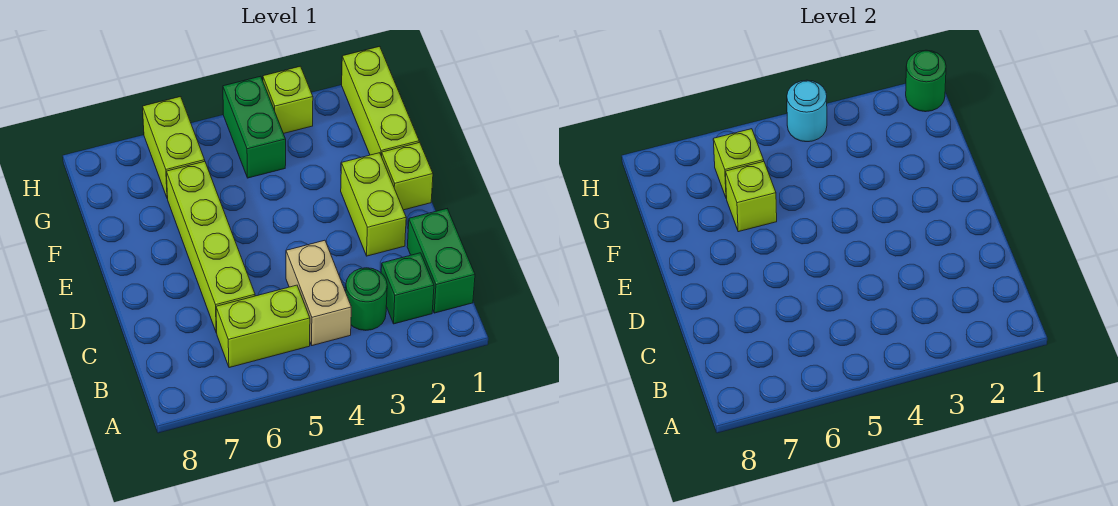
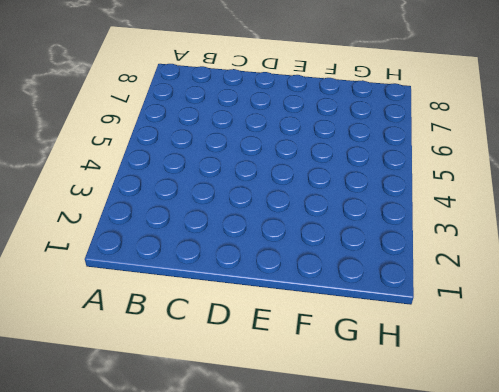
none -> green 1x2 brick [407,209,475,313]
none -> green 1x1 brick [381,253,434,324]
none -> green 1x1 round brick [346,268,387,330]

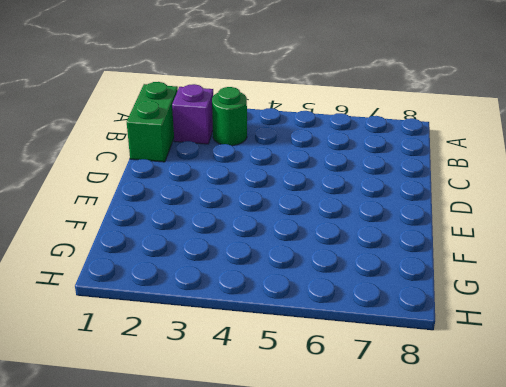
purple 1x1 brick [172,84,213,144] -> green 1x1 brick [381,253,434,324]
none -> tan 1x2 brick [286,240,351,346]
none -> lime 1x2 brick [216,285,310,368]
none -> lime 1x4 brick [166,161,255,333]

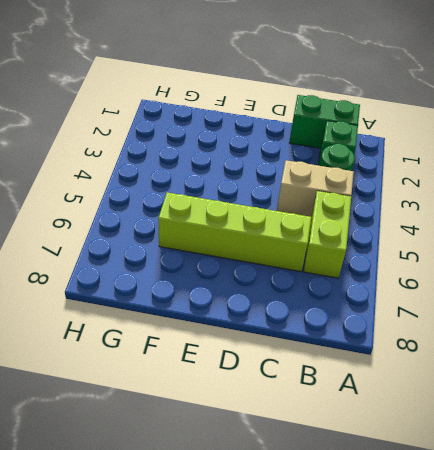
none -> lime 1x2 brick [341,153,406,256]
none -> lime 1x1 brick [382,142,433,210]
none -> lime 1x3 brick [342,46,419,156]

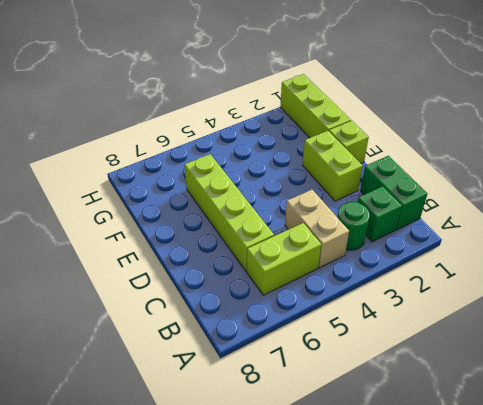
none -> green 1x2 brick [223,76,286,178]
none -> lime 1x2 brick [143,97,205,199]
none -> lime 1x1 brick [263,66,313,133]

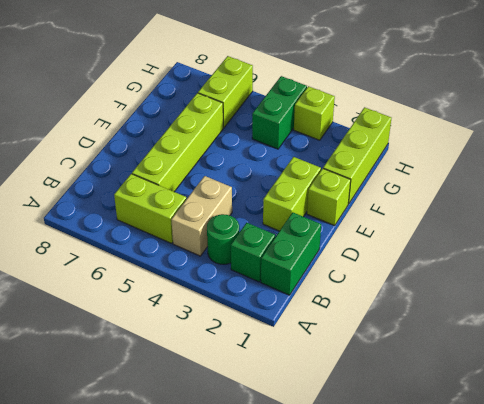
none -> lime 1x1 brick [725,161,777,232]
none -> lime 1x1 brick [713,129,764,199]
none -> green 1x1 round brick [906,50,946,112]

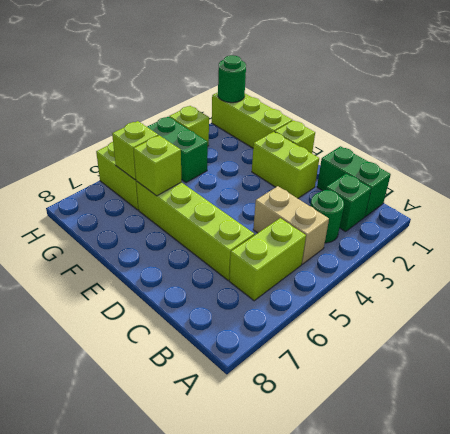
none -> cyan 1x1 round brick [787,80,827,142]

